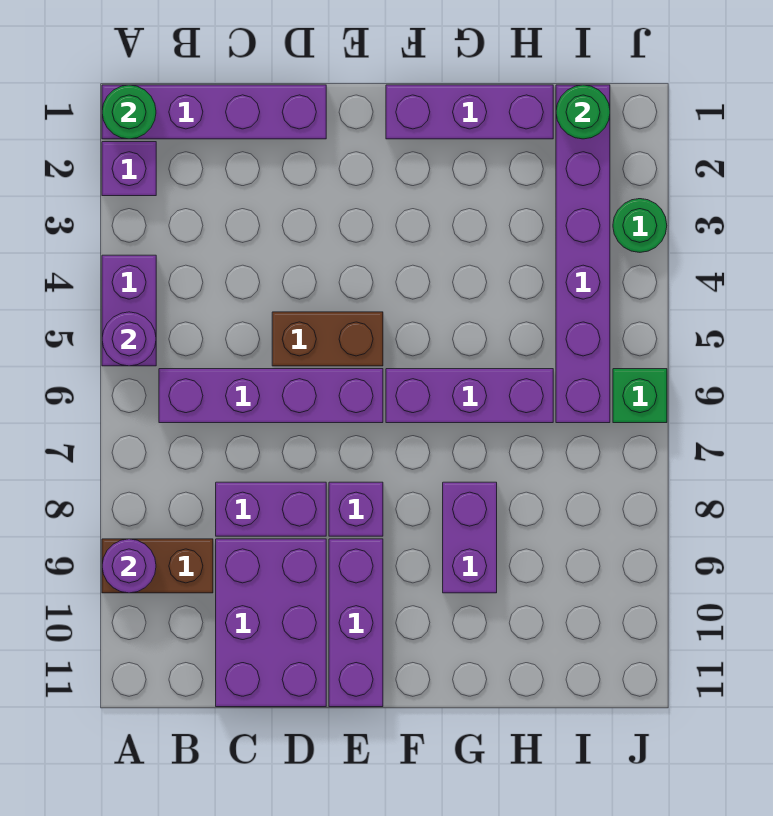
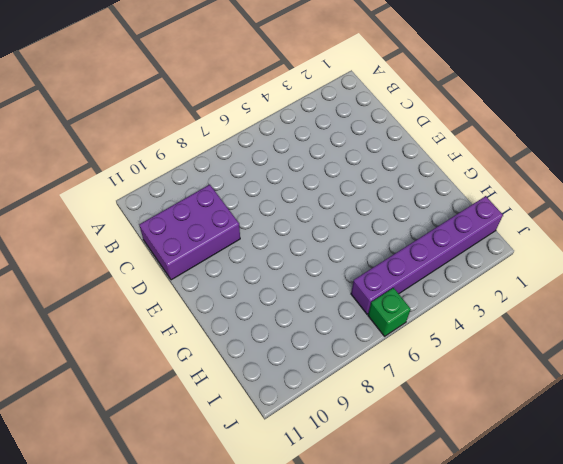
none -> purple 1x4 brick [102,85,326,139]
none -> purple 1x1 brick [102,142,156,196]
none -> purple 1x2 brick [102,255,156,366]

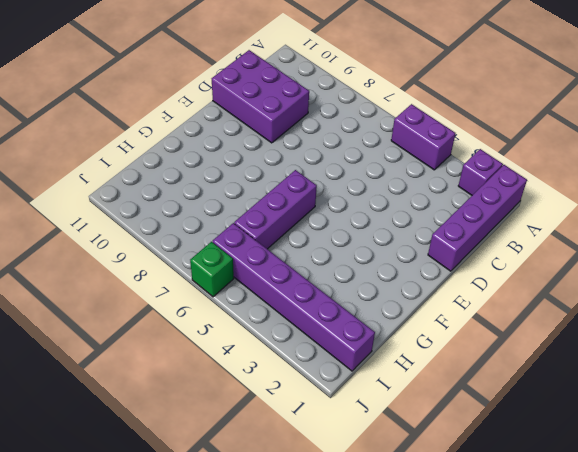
none -> brown 1x2 brick [102,539,213,593]
none -> purple 1x4 brick [159,369,383,423]
none -> purple 1x2 brick [216,482,326,536]

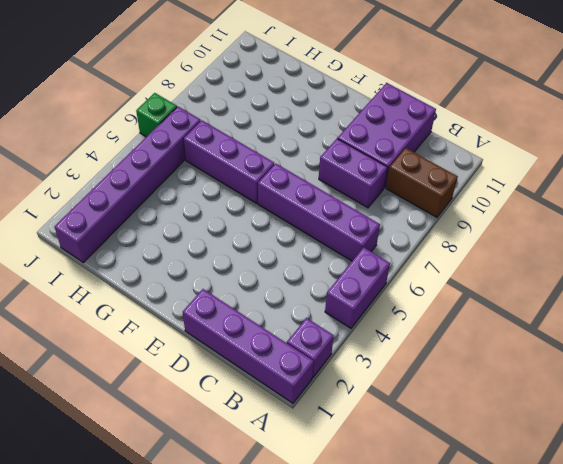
none -> brown 1x2 brick [272,312,383,366]
none -> purple 1x1 brick [329,482,383,536]
none -> purple 1x3 brick [329,539,383,707]

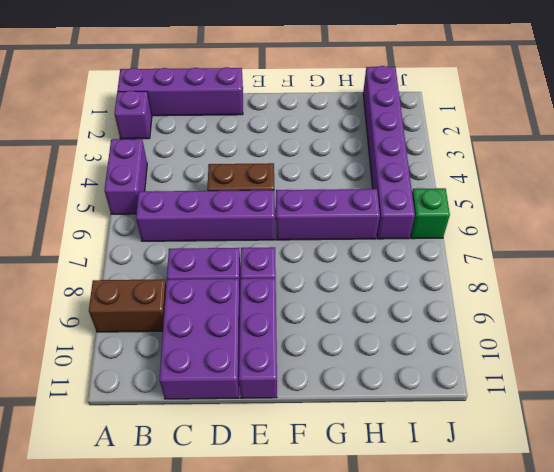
none -> purple 1x3 brick [386,85,553,139]
none -> purple 1x2 brick [443,482,497,593]
none -> green 1x1 round brick [613,199,667,252]

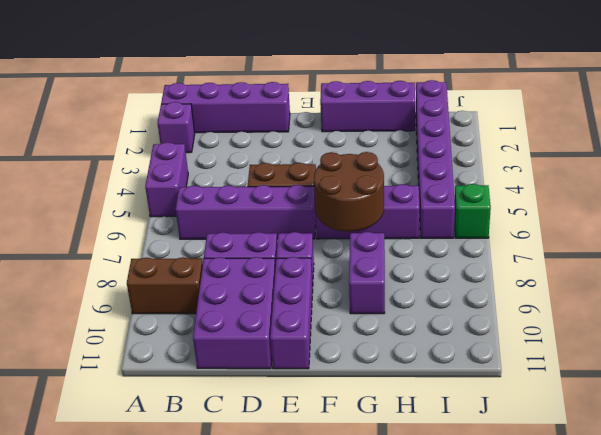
brown 2x2 round brick [314,152,384,232] -> none
none -> green 1x1 round brick [613,199,667,252]
none -> green 1x1 round brick [102,85,156,139]
none -> purple 1x1 round brick [102,312,156,366]

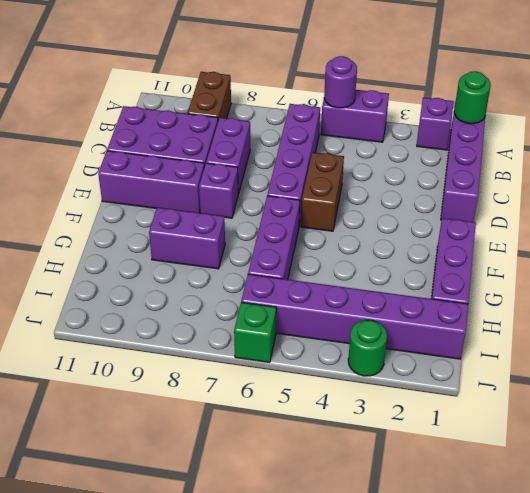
none -> purple 1x1 round brick [102,539,156,593]
none -> green 1x1 round brick [556,85,610,139]

